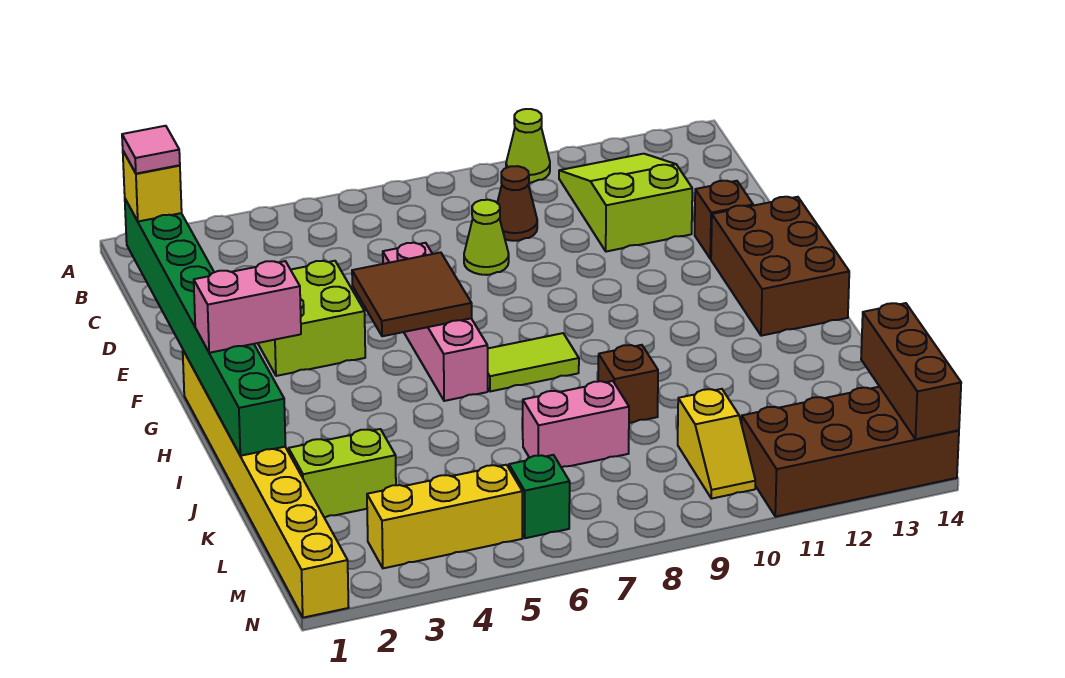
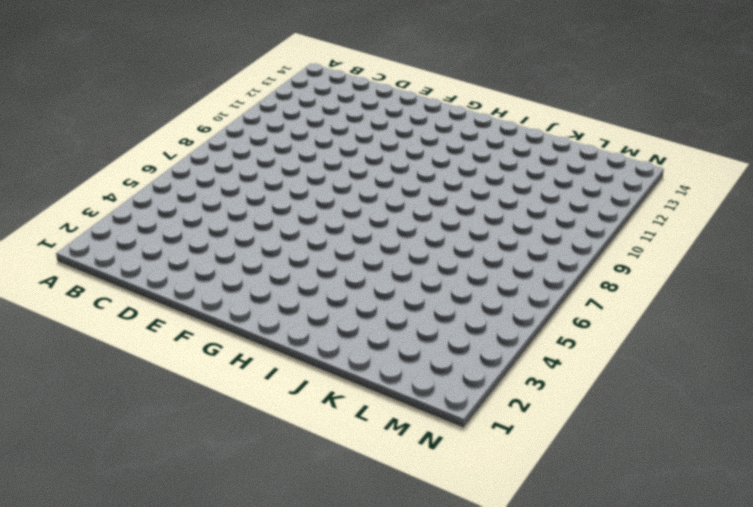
none -> lime 1x1 cone [506,109,550,183]
none -> lime 2x3 slope [559,154,692,252]
none -> brown 1x1 cone [497,166,537,241]

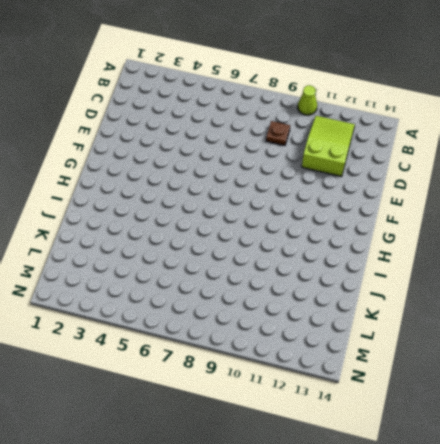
brown 1x1 plate [266,121,290,145] -> brown 1x1 cone [497,166,537,241]
none -> lime 1x1 cone [464,200,509,275]
none -> lime 2x2 brick [258,261,365,376]
none -> pink 1x4 brick [383,243,488,401]

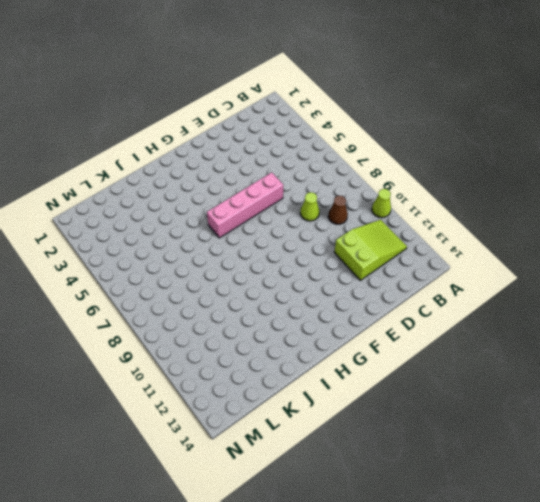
none -> lime 2x2 brick [258,261,365,376]
none -> brown 1x1 brick [695,181,753,259]
none -> brown 2x3 brick [711,197,849,336]

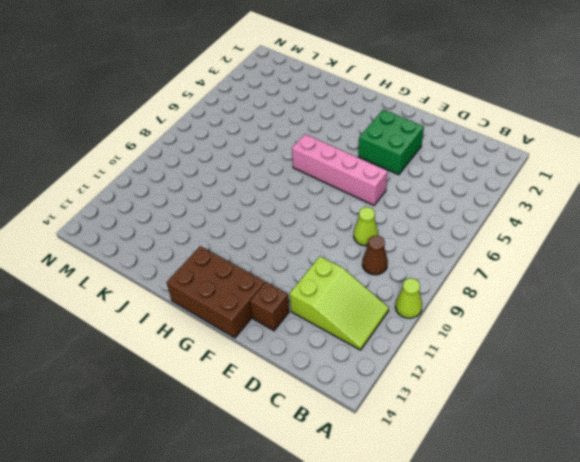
green 2x2 brick [359,110,424,175] -> lime 2x2 brick [258,261,365,376]
none -> yellow 1x8 brick [183,351,349,618]
none -> lime 1x2 tile [488,333,579,391]
none -> brown 1x1 brick [598,345,658,423]

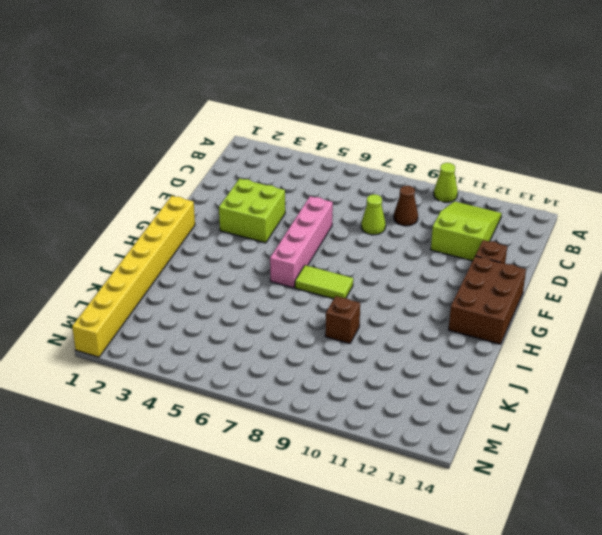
none -> lime 1x2 brick [289,429,396,518]
none -> pink 1x2 brick [523,381,629,467]
none -> yellow 1x2 slope [678,389,755,499]

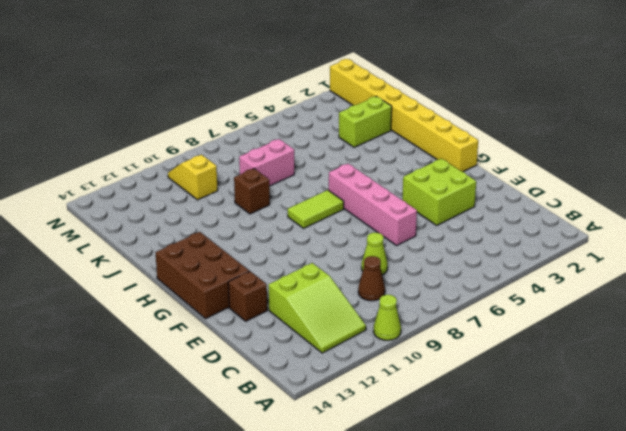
none -> yellow 1x3 brick [367,465,522,568]
none -> green 1x1 brick [509,455,570,538]
none -> brown 2x4 brick [742,387,959,517]

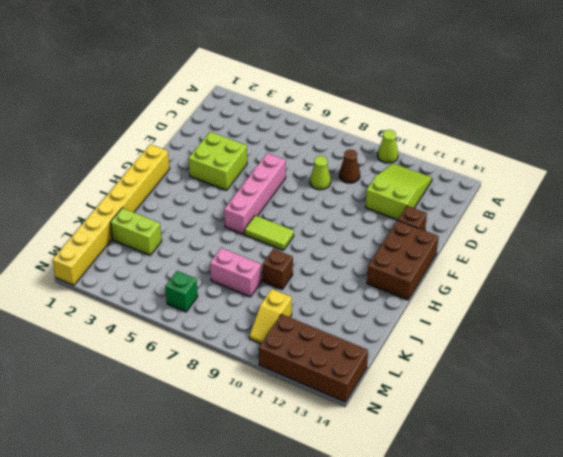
none -> yellow 1x3 brick [367,465,522,568]
none -> green 1x8 brick [125,199,285,456]
none -> brown 2x2 tile [352,252,472,336]

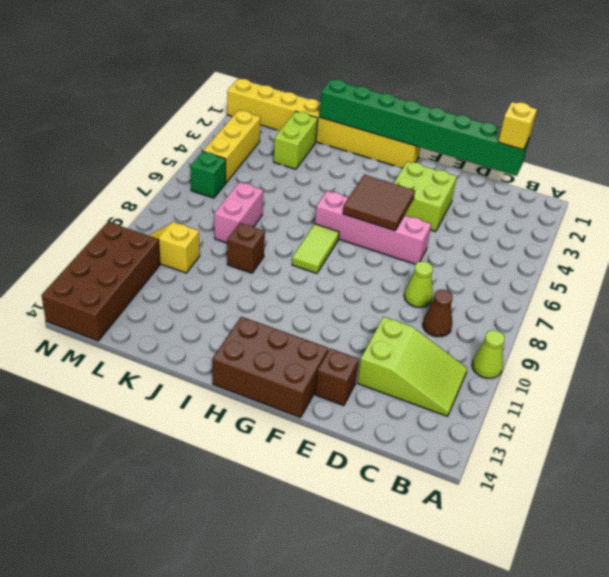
none -> brown 1x3 brick [861,303,961,439]
none -> pink 1x2 brick [194,261,301,353]
none -> pink 1x1 tile [122,126,180,174]

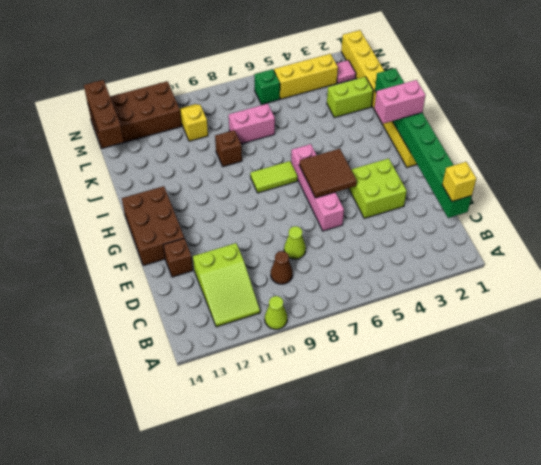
pink 1x1 tile [336,60,356,83] -> pink 1x1 tile moved to [122,126,180,174]

